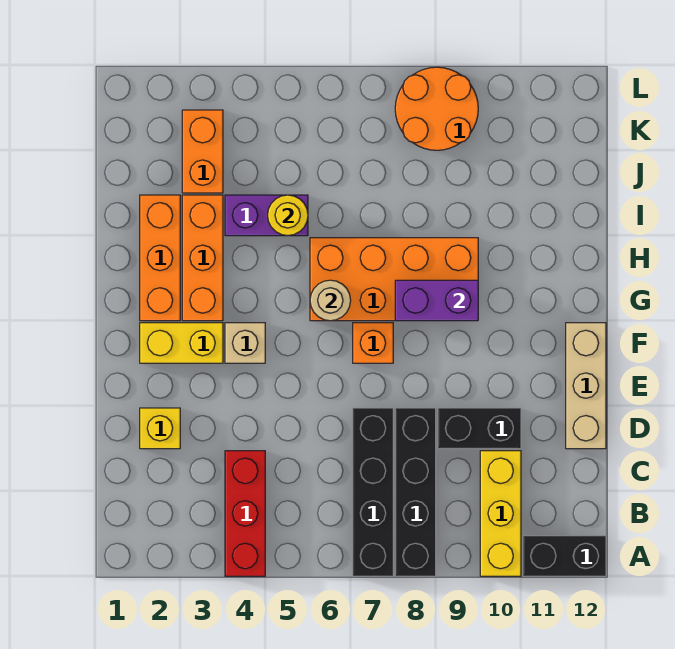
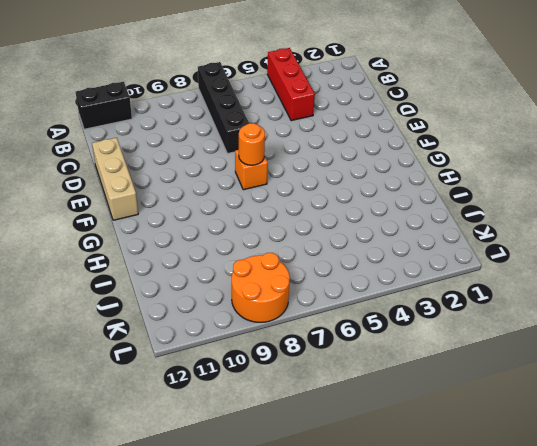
orange 1x1 round brick [239,123,265,165] -> none
none -> black 1x4 brick [395,408,436,576]
none -> yellow 1x3 brick [480,451,521,576]
none -> yellow 1x1 brick [140,408,180,449]

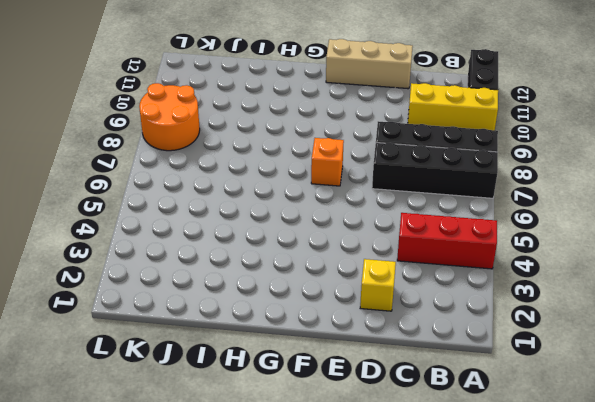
none -> black 1x2 brick [438,408,521,449]
none -> yellow 1x2 brick [140,323,223,363]
none -> tan 1x1 brick [225,323,265,363]

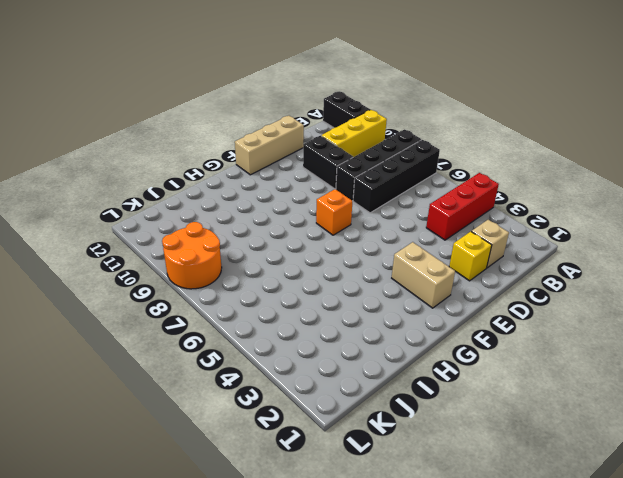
tan 1x1 brick [471,220,509,268] -> tan 1x1 brick moved to [225,323,265,363]
tan 1x2 brick [392,242,455,308] -> yellow 1x2 brick [140,323,223,363]
none -> orange 1x3 brick [140,195,180,321]
none -> orange 1x3 brick [182,195,223,321]
none -> orange 2x4 brick [310,238,478,321]

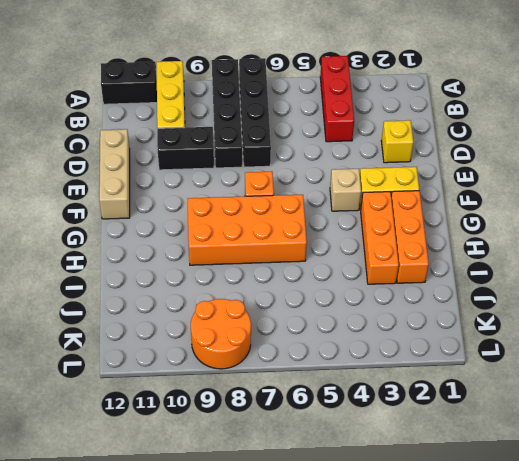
none -> purple 1x2 brick [225,195,308,236]
none -> orange 1x2 brick [182,110,223,193]
none -> tan 1x1 round brick [310,280,351,321]

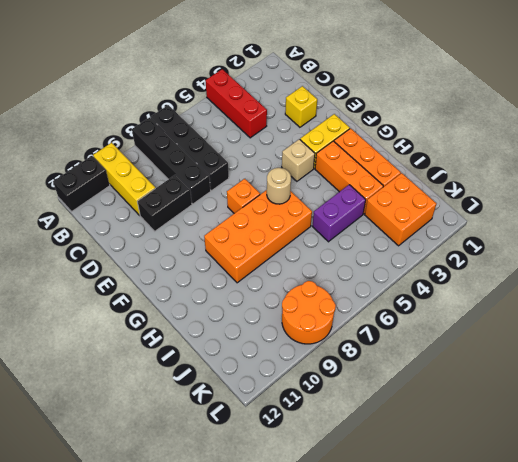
orange 2x2 brick [365,173,437,246] -> orange 1x2 brick [182,110,223,193]
none -> tan 1x3 brick [566,323,606,449]
none -> purple 1x2 brick [395,280,478,321]
none -> yellow 1x1 round brick [268,195,308,236]

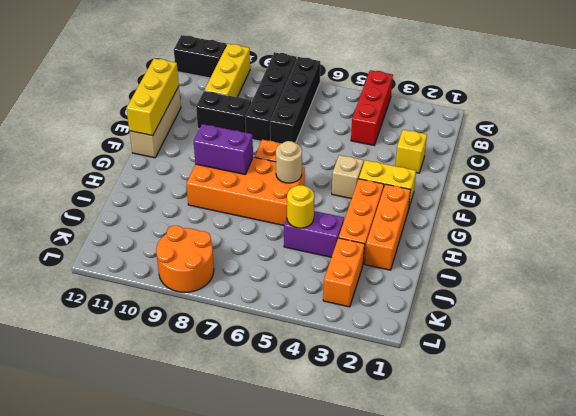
yellow 1x3 brick [126,58,179,136] -> none

